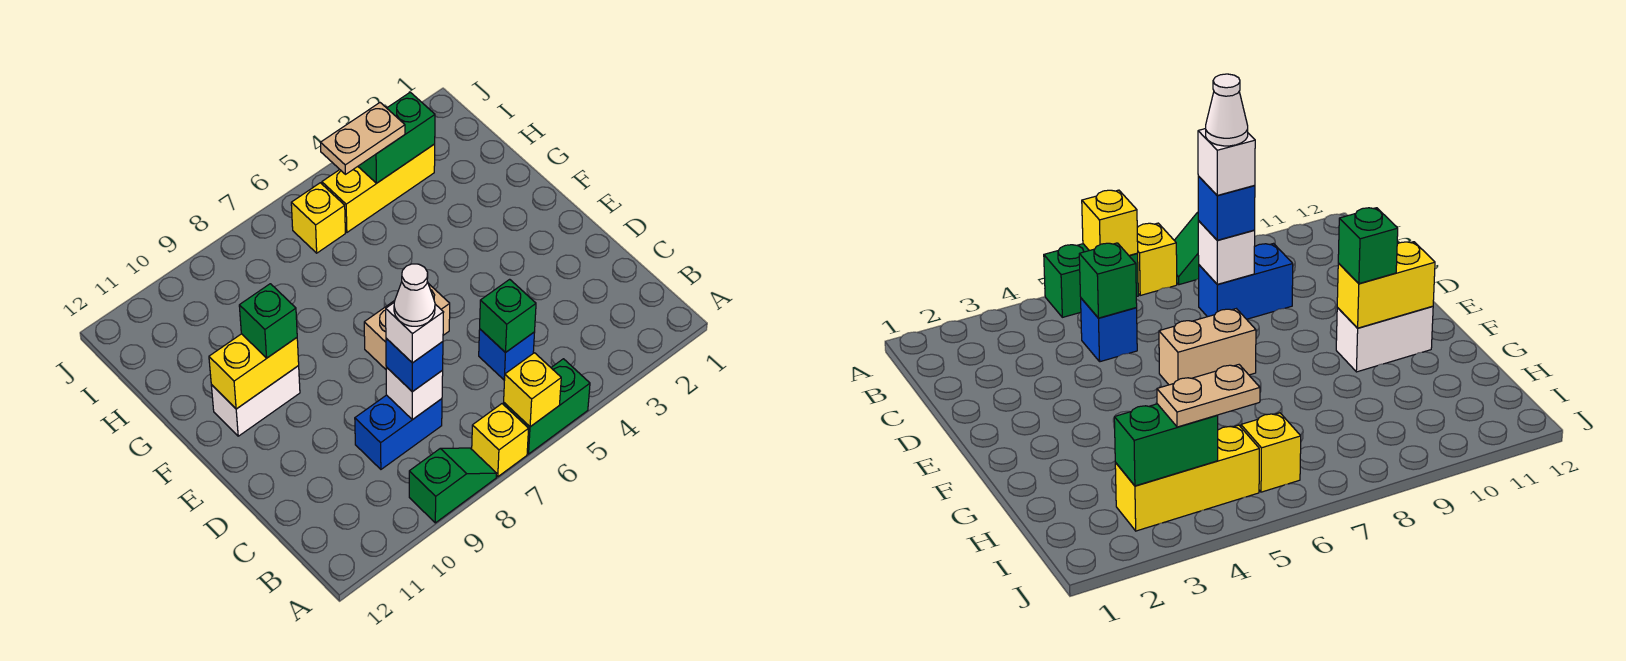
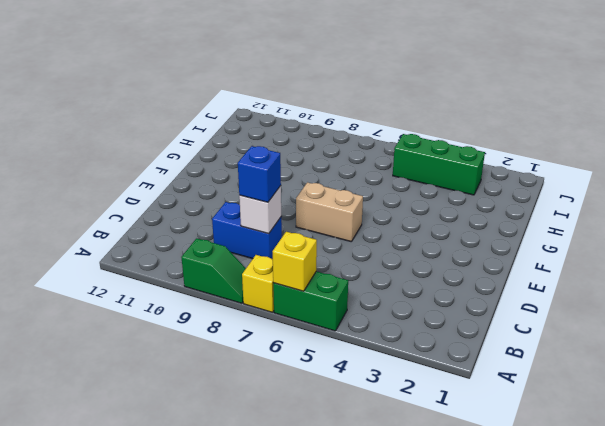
green 1x3 brick [393,134,485,195] -> yellow 1x3 brick [322,144,435,232]
none -> blue 1x1 brick [479,329,535,380]
none -> white 1x2 brick [211,366,300,436]
none -> yellow 1x1 brick [291,183,345,253]

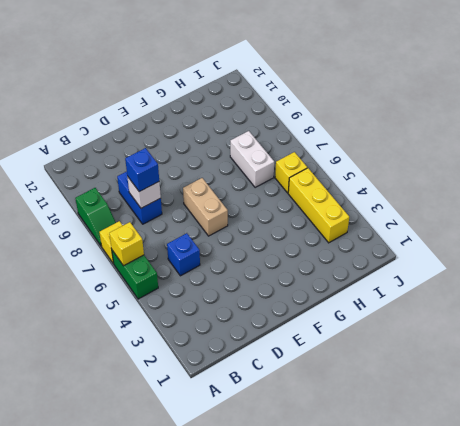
white 1x2 brick [230,131,274,188] -> white 1x2 brick moved to [211,366,300,436]
none -> green 1x1 brick [480,279,536,353]
none -> yellow 1x2 brick [209,334,299,409]
none -> green 1x2 brick [358,92,435,183]

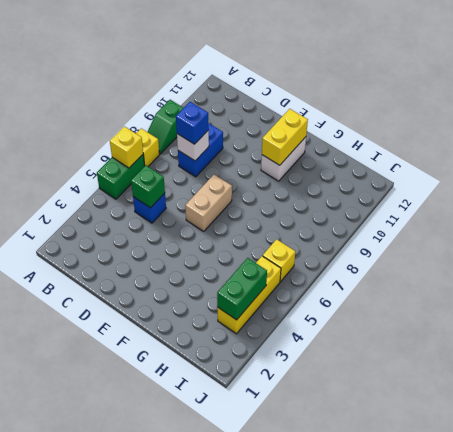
none -> green 1x1 brick [239,284,297,358]
none -> tan 1x2 plate [321,103,405,174]
none -> white 1x1 brick [386,303,444,363]

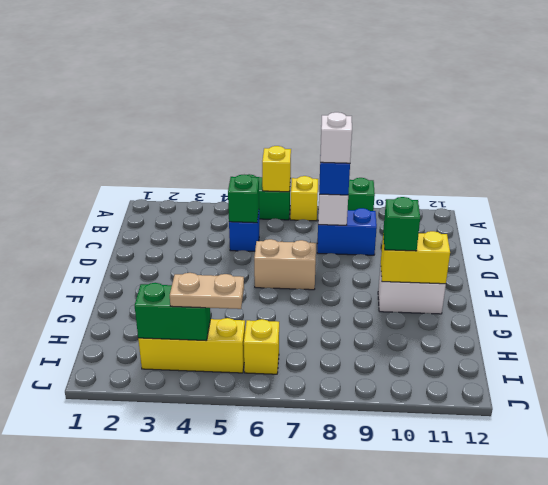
none -> white 1x1 cone [394,264,435,326]

